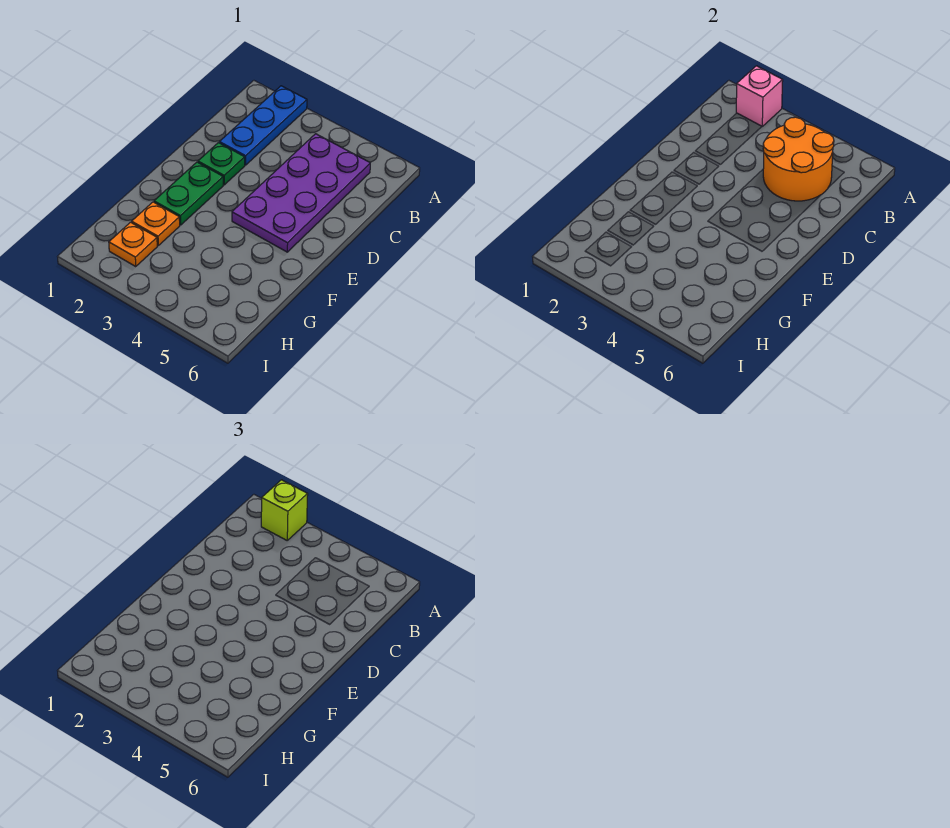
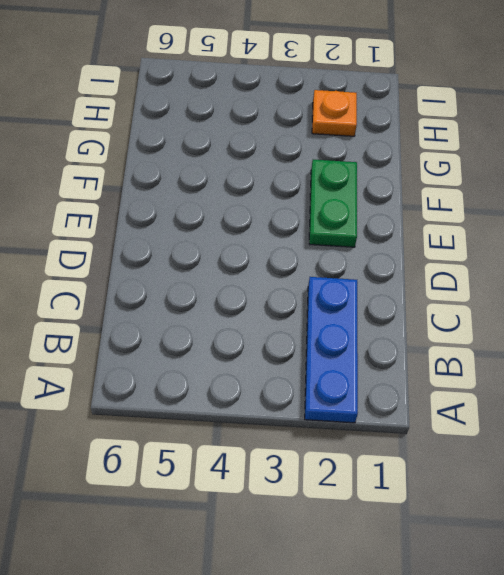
none -> purple 2x4 plate [232,134,370,252]
none -> green 1x1 plate [198,143,245,185]

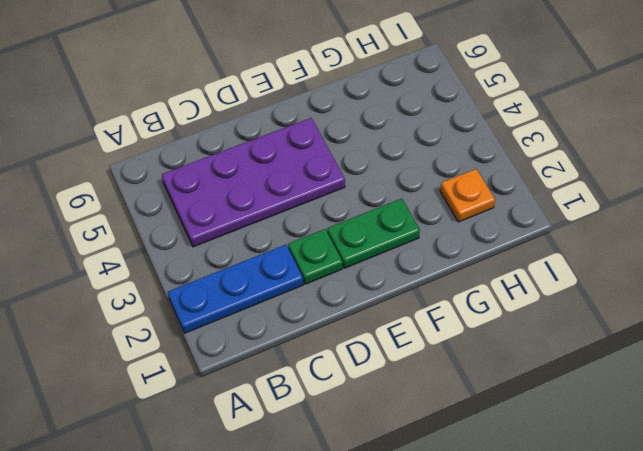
none -> orange 1x1 plate [132,202,180,245]
none -> pink 1x1 brick [736,66,783,126]

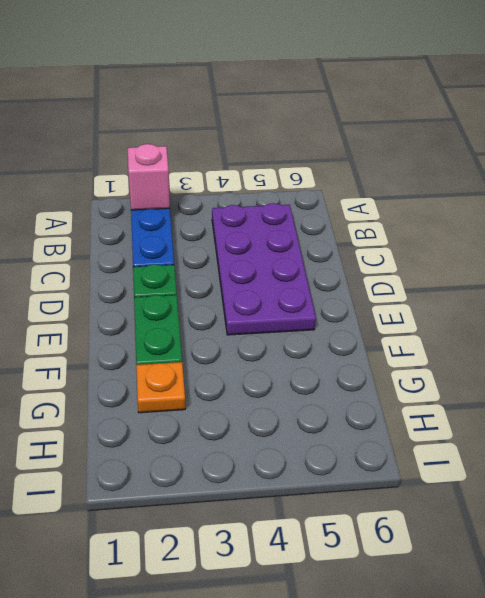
none -> orange 1x1 plate [109,222,157,266]
none -> orange 2x2 round brick [763,117,834,201]

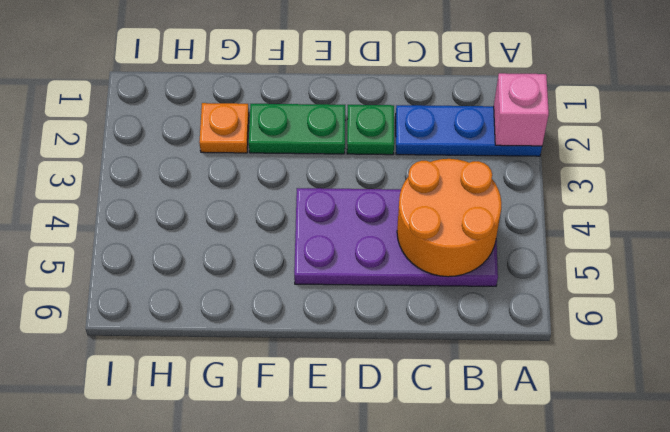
none -> orange 1x1 plate [109,222,157,266]
none -> lime 1x1 brick [261,480,308,540]

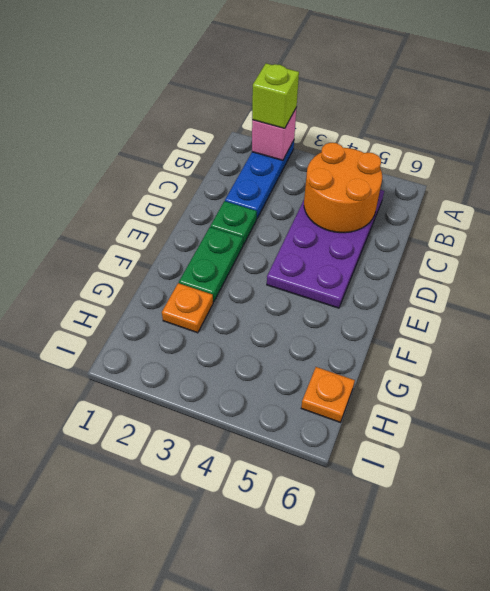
orange 1x1 plate [301,367,355,422] -> orange 1x1 plate moved to [109,222,157,266]

